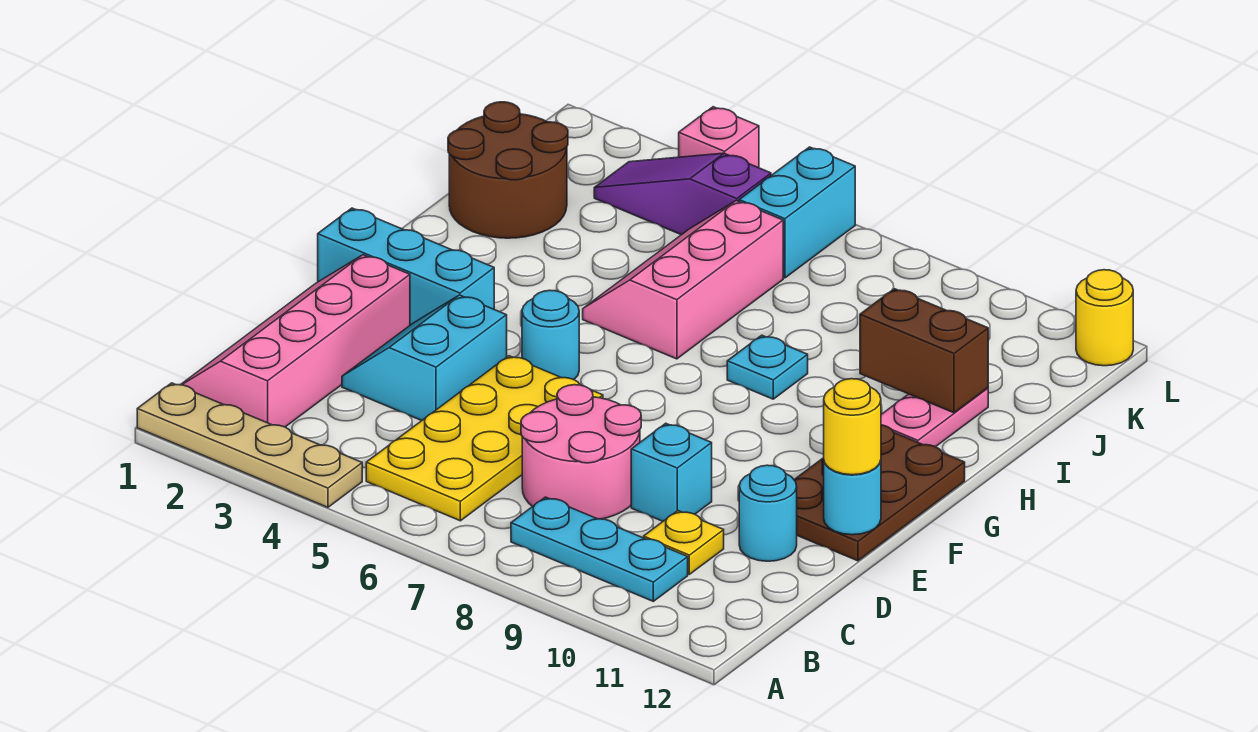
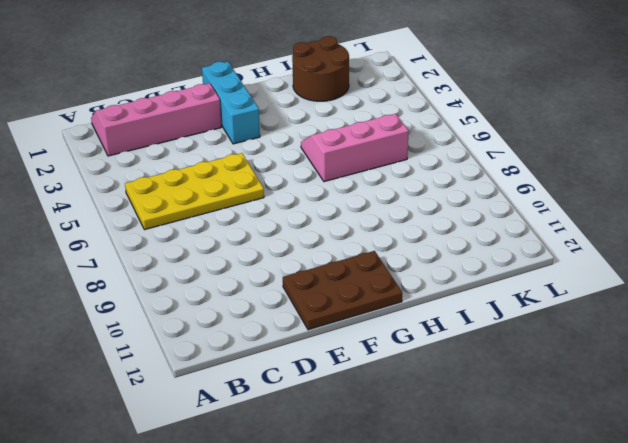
none -> tan 1x4 plate [137,383,362,507]
none -> cyan 1x3 plate [511,497,688,601]
none -> pink 2x2 round brick [521,385,641,519]

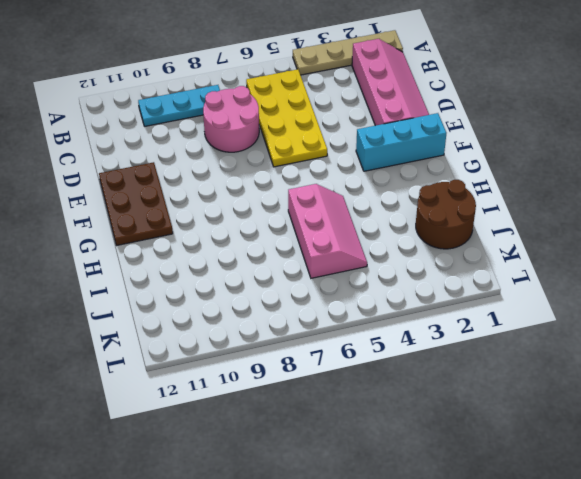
none -> yellow 1x1 plate [644,511,724,574]
none -> cyan 2x2 slope [342,295,507,421]
none -> cyan 1x1 brick [631,423,712,521]

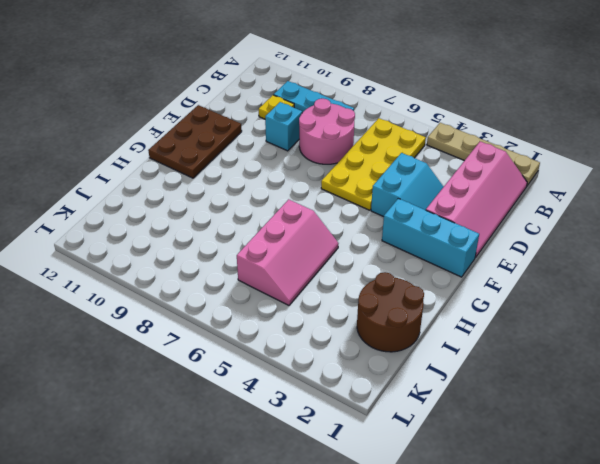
none -> cyan 1x1 round brick [739,465,797,561]
none -> cyan 1x1 round brick [522,290,579,379]
none -> cyan 1x1 plate [727,335,808,399]

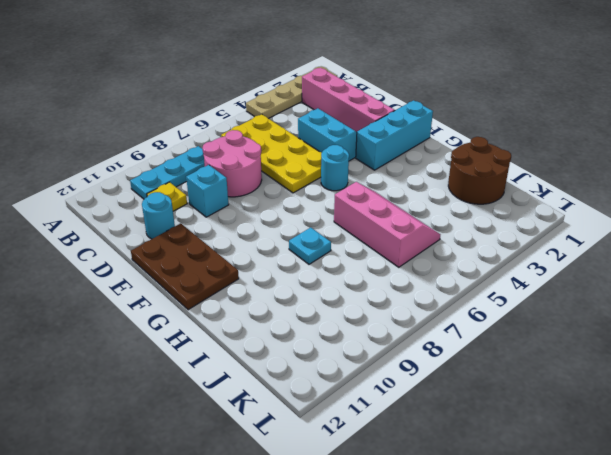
none -> pink 1x2 plate [881,388,988,447]
none -> purple 1x3 slope [594,153,771,235]
none -> cyan 1x2 brick [739,147,855,278]

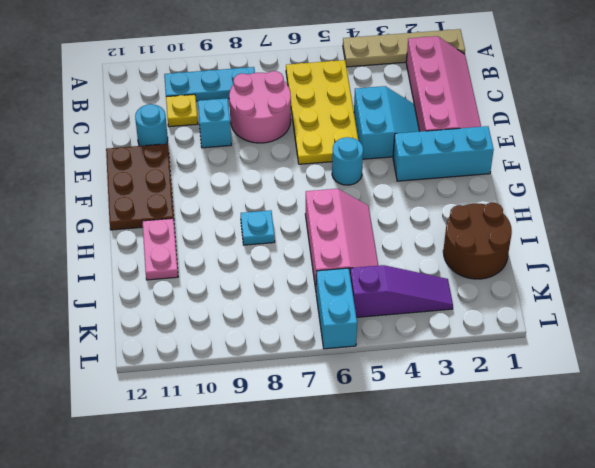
none -> pink 1x1 brick [679,107,759,168]
none -> yellow 1x1 round brick [1076,270,1133,366]
none -> cyan 1x1 round brick [824,461,881,535]

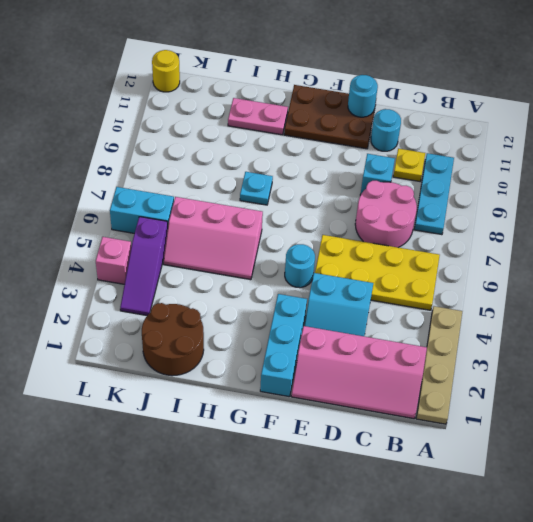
none -> brown 1x2 brick [860,289,988,413]
none -> yellow 1x1 round brick [824,379,881,475]

